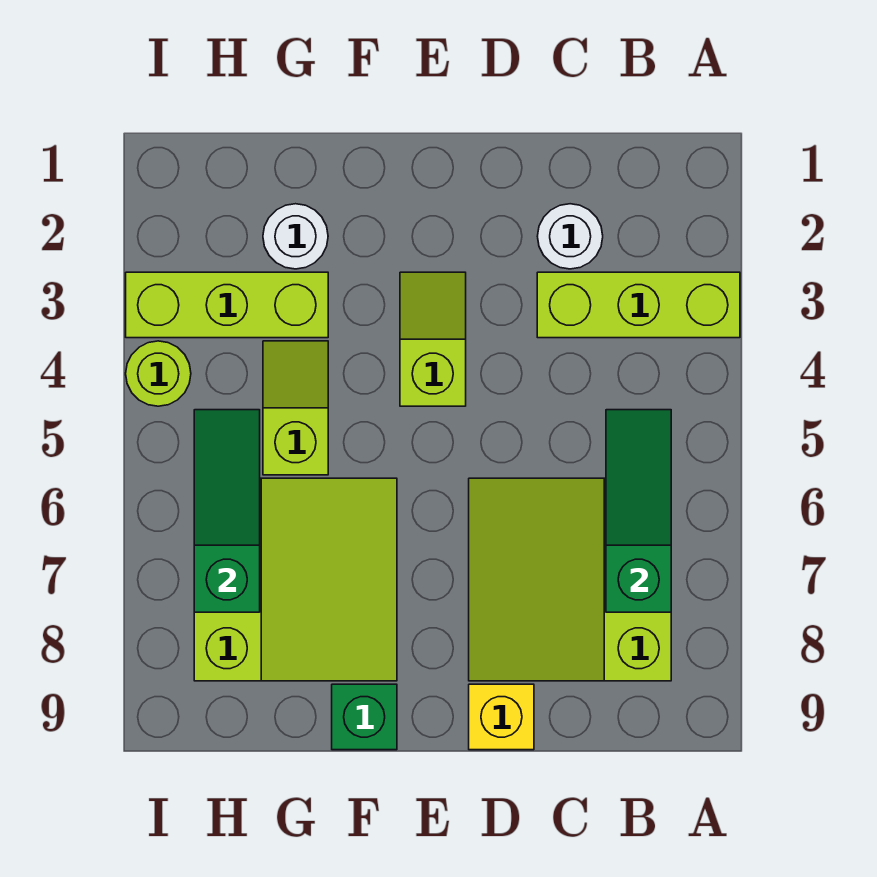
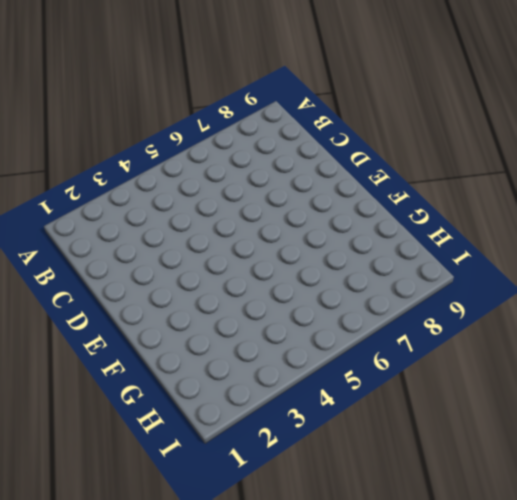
none -> lime 1x3 brick [537,272,740,338]
none -> lime 3x3 slope [469,478,671,681]
none -> white 1x1 round brick [537,204,603,269]

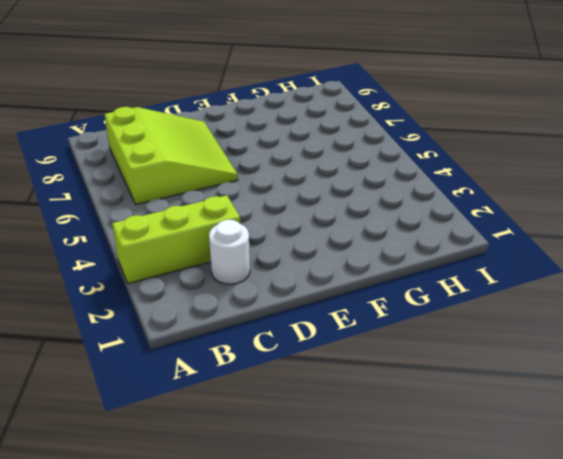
none -> yellow 1x1 brick [469,684,534,750]
none -> lime 1x2 slope [400,272,466,406]
none -> lime 3x3 slope [194,478,397,681]

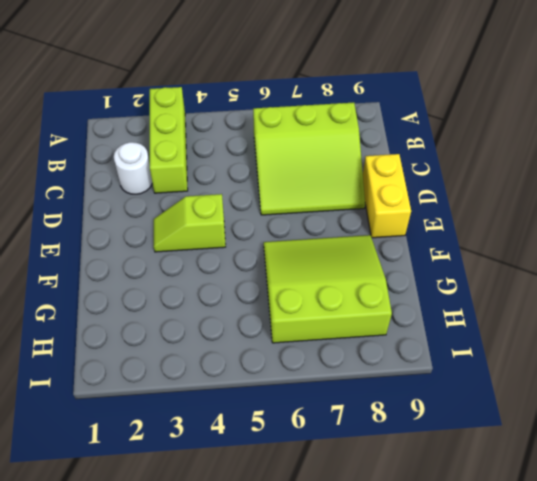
yellow 1x2 brick [363,154,411,238] -> yellow 1x1 brick [469,684,534,750]
none -> green 1x1 brick [332,684,397,750]
none -> white 1x1 round brick [263,204,328,269]
none -> lime 1x3 brick [126,272,328,338]

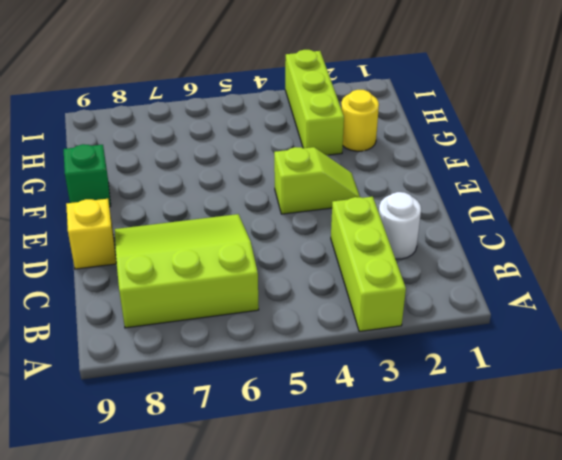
yellow 1x1 round brick [341,90,379,151] -> white 1x1 round brick [263,204,328,269]
none -> lime 3x3 slope [194,478,397,681]
none -> lime 1x2 slope [263,341,328,475]
none -> lime 1x1 round brick [126,341,191,406]

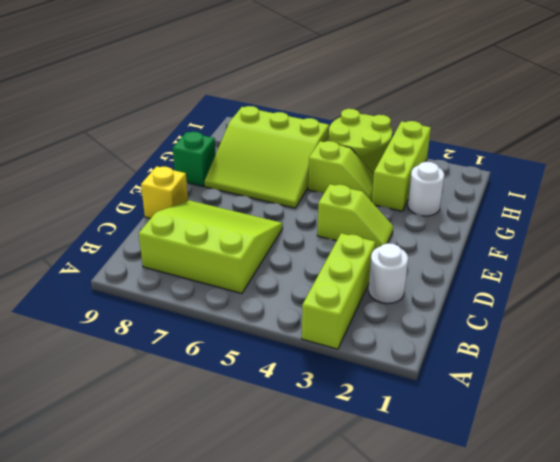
lime 2x2 round brick [329,109,392,174] -> lime 1x1 round brick [126,341,191,406]
none -> green 1x3 slope [606,410,671,612]
none -> green 1x3 slope [194,410,260,612]

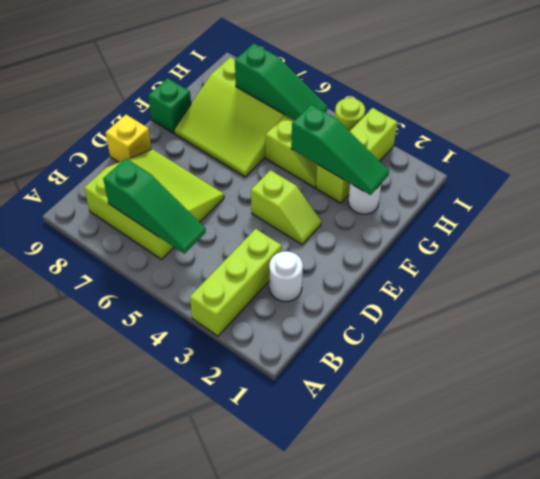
green 1x3 slope [291,105,389,195] -> none

